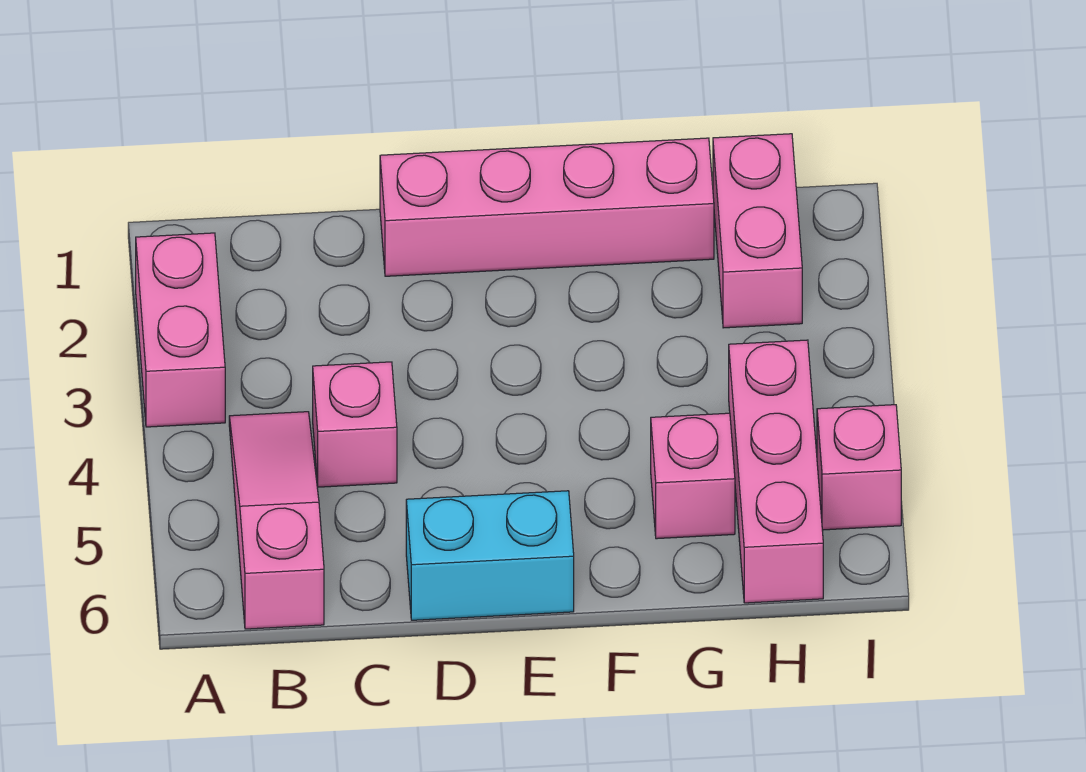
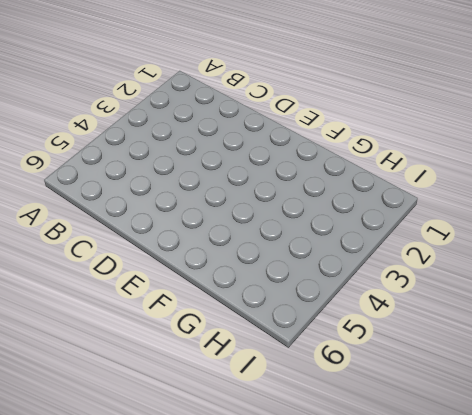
none -> pink 1x2 brick [136,233,225,427]
none -> pink 1x3 slope [229,412,324,629]

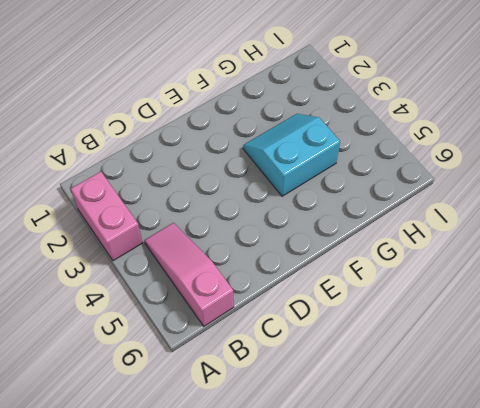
cyan 2x2 slope [243,114,340,196] -> none
none -> pink 1x1 brick [313,362,397,487]
none -> pink 1x4 brick [380,138,714,276]

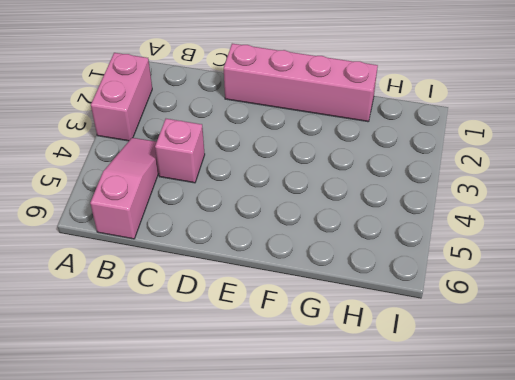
none -> cyan 1x2 brick [406,491,574,620]
none -> pink 1x1 brick [651,413,735,539]

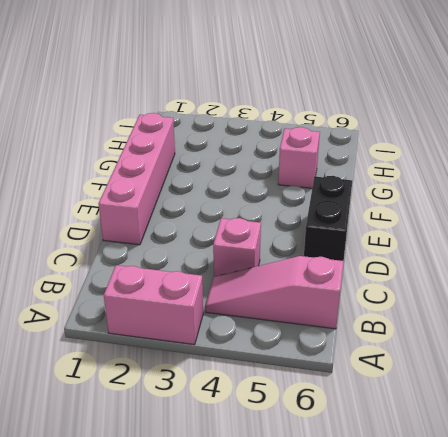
black 1x2 brick [304,176,352,261] -> cyan 1x2 brick [406,491,574,620]
none -> pink 1x2 brick [713,134,802,328]
none -> pink 1x3 brick [729,340,823,603]

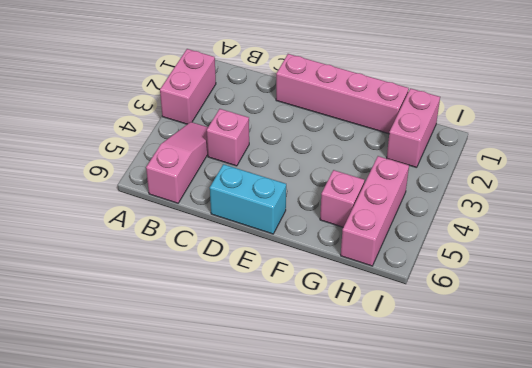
none -> pink 1x1 brick [817,405,901,530]

